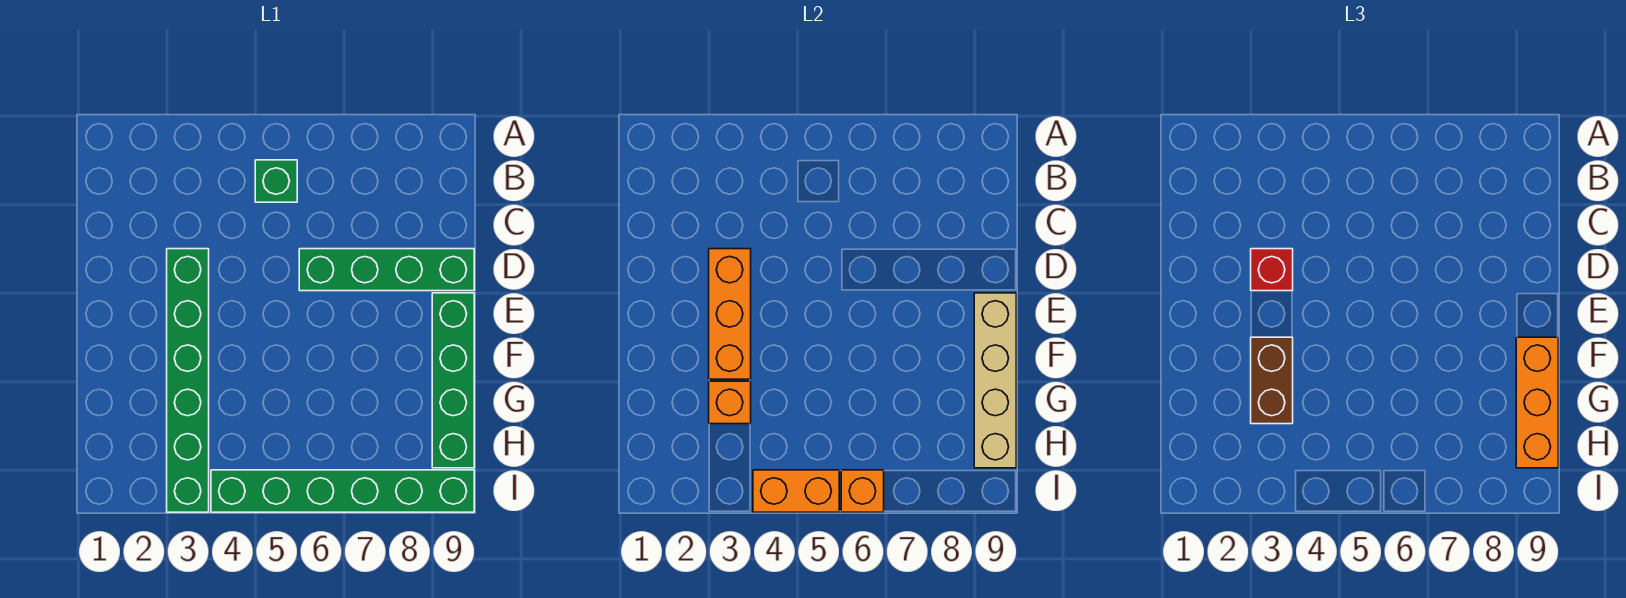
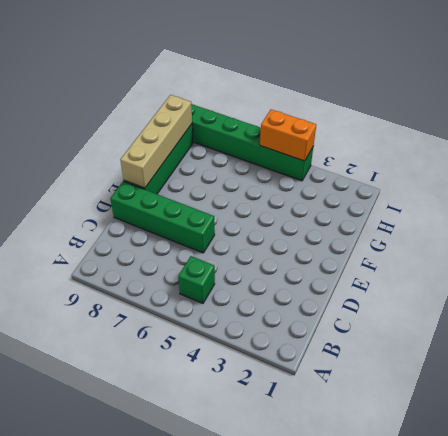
none -> green 1x6 brick [167,249,209,512]
none -> orange 1x3 brick [709,249,751,379]
none -> orange 1x1 brick [709,381,751,424]

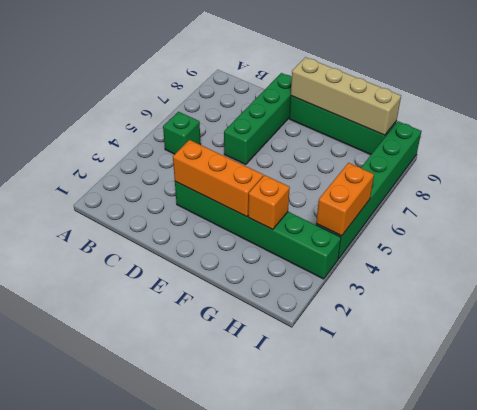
none -> orange 1x1 brick [841,470,884,512]
none -> red 1x1 brick [1251,249,1293,291]
none -> brown 1x2 brick [1251,337,1293,424]

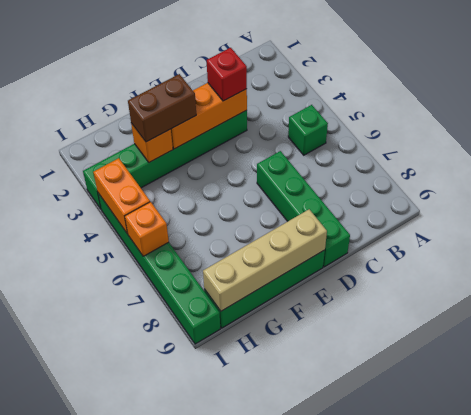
none -> orange 1x3 brick [1516,337,1558,468]

